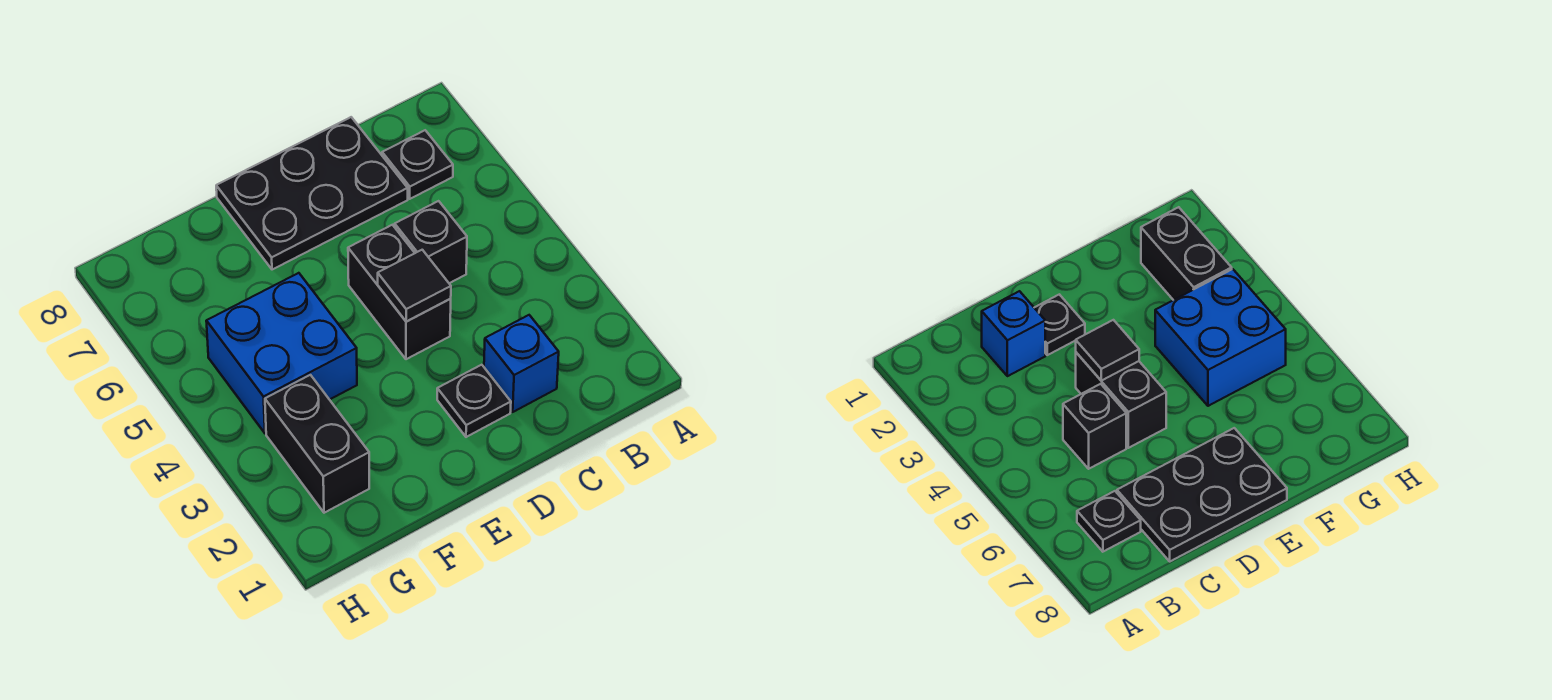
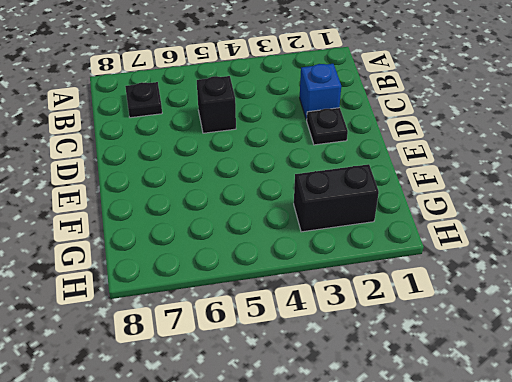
none -> black 2x3 plate [216,117,408,270]
none -> black 1x2 brick [348,225,451,359]

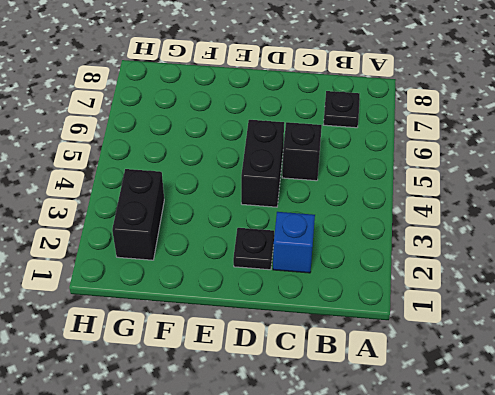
none -> black 2x3 plate [216,117,408,270]
none -> blue 2x2 brick [206,273,357,433]

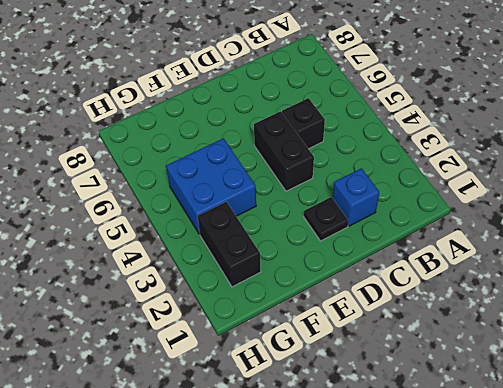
none -> black 1x1 plate [382,130,453,199]
none -> black 2x3 plate [216,117,408,270]

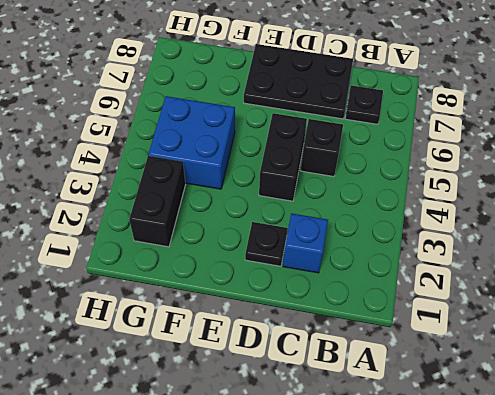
none -> black 1x1 tile [378,250,451,322]

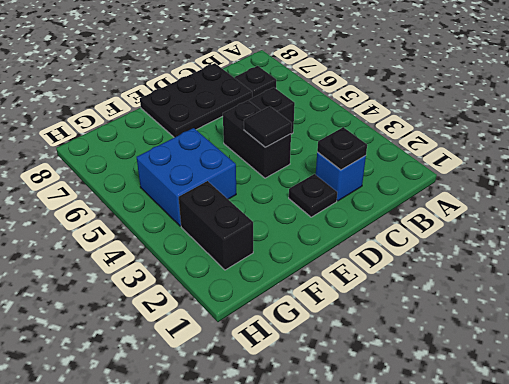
black 1x1 plate [317,127,367,170] -> none

